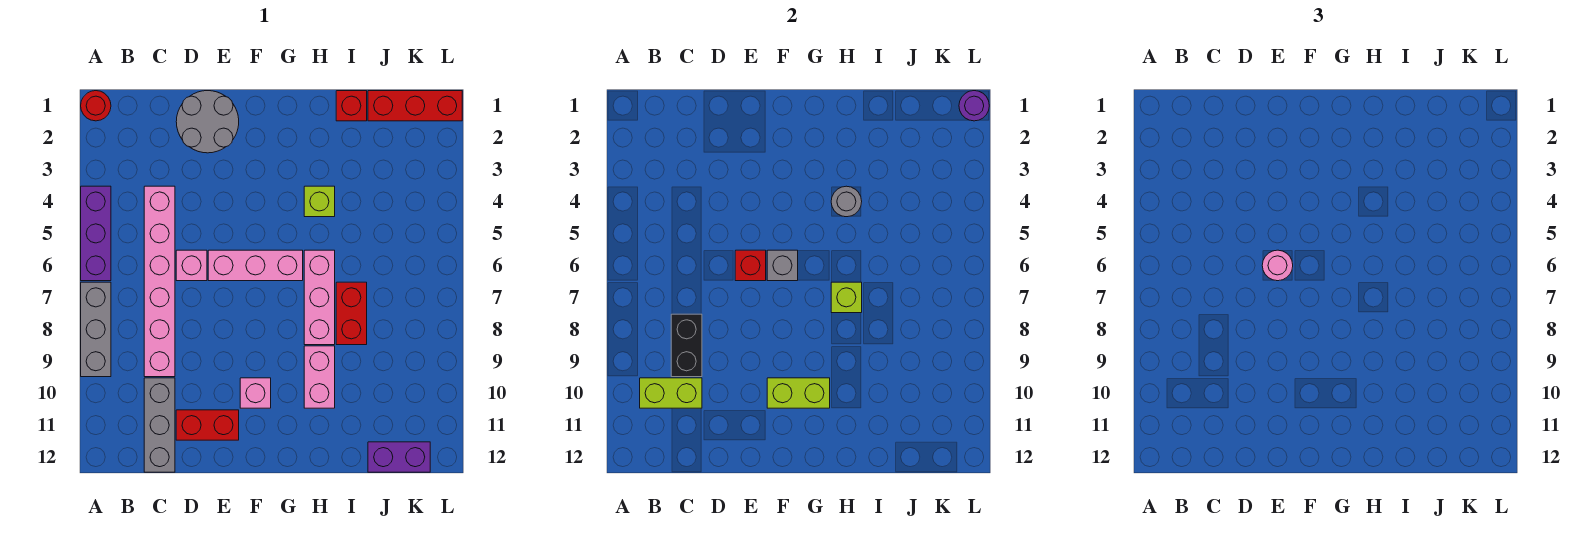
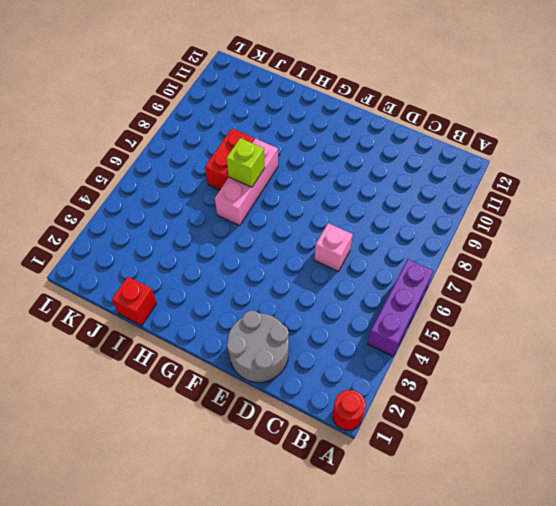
none -> grey 1x3 brick [81,282,111,377]
none -> pink 1x6 brick [144,186,175,377]
none -> grey 1x3 brick [144,378,175,472]

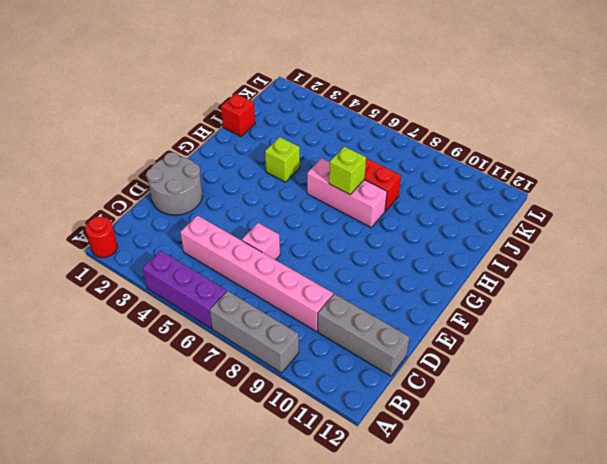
none -> red 1x2 brick [176,410,239,440]
none -> pink 1x3 brick [208,250,303,281]
none -> pink 1x1 brick [240,378,271,408]

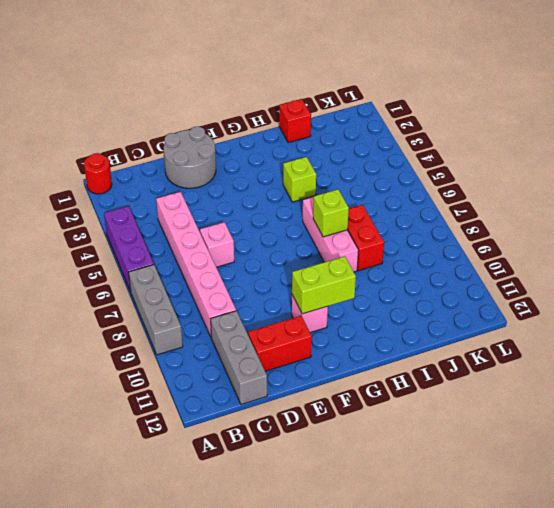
none -> pink 1x3 brick [208,250,303,281]
none -> pink 1x2 brick [304,346,335,408]
none -> red 1x3 brick [368,91,462,121]

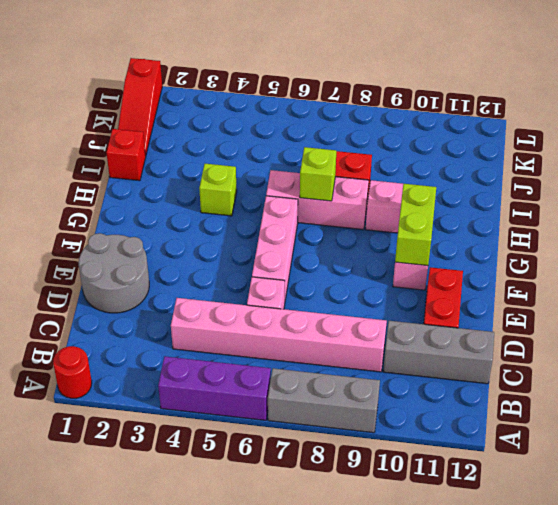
red 1x3 slope [118,58,162,156] -> red 1x3 brick [368,91,462,121]
none -> purple 1x2 brick [368,442,430,472]
none -> lime 1x2 brick [640,378,702,408]
none -> black 1x2 brick [671,314,702,377]

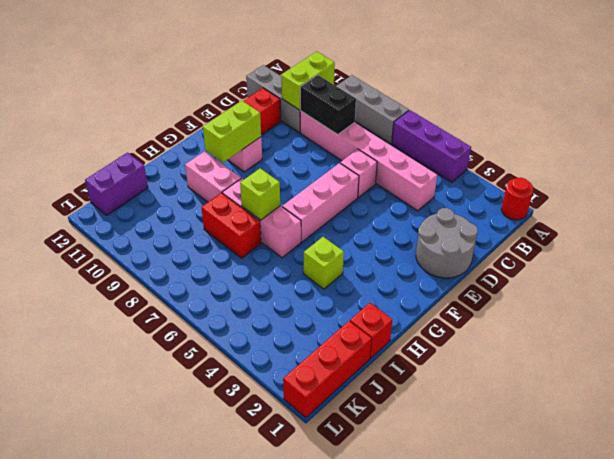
none -> red 1x1 brick [735,250,766,281]
none -> grey 1x1 brick [767,250,798,281]
none -> grey 1x1 round brick [831,186,862,217]

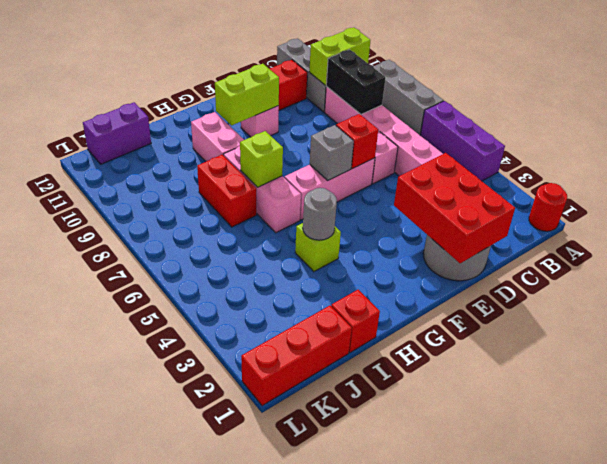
red 2x3 brick [394,153,515,263] -> none
none -> purple 1x1 round brick [959,91,989,121]
none -> pink 1x1 round brick [1262,250,1293,281]

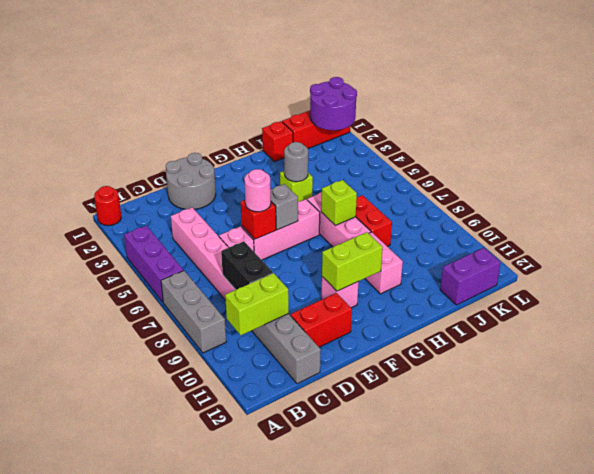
purple 2x2 round brick [310,77,357,130] -> purple 1x1 round brick [959,91,989,121]

